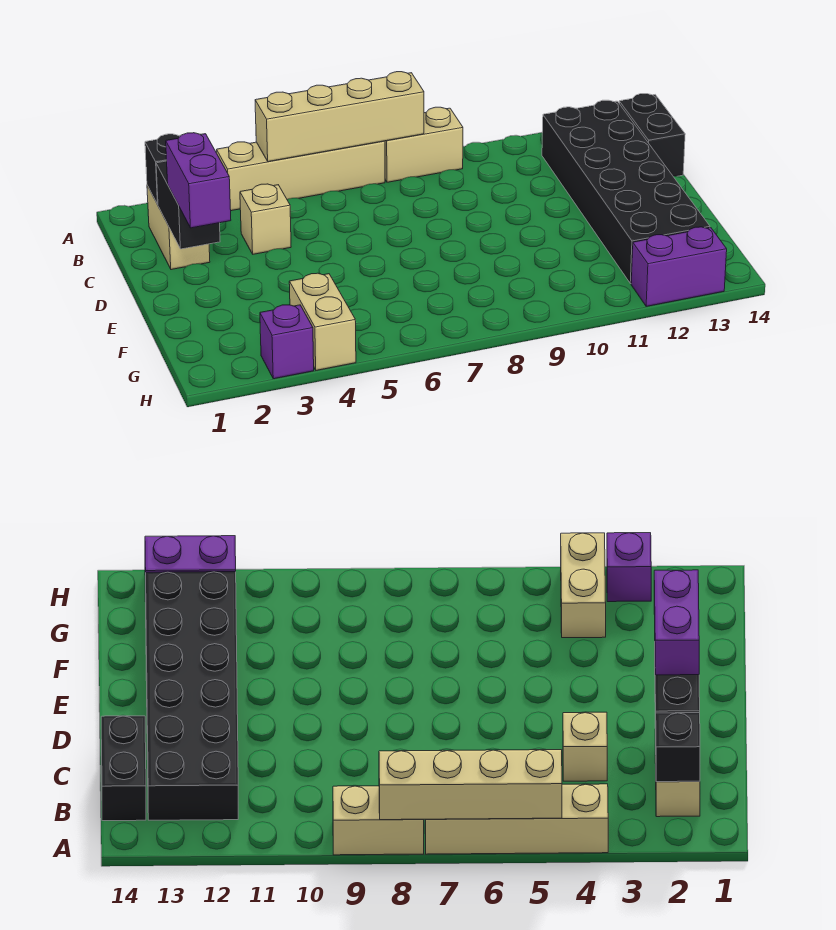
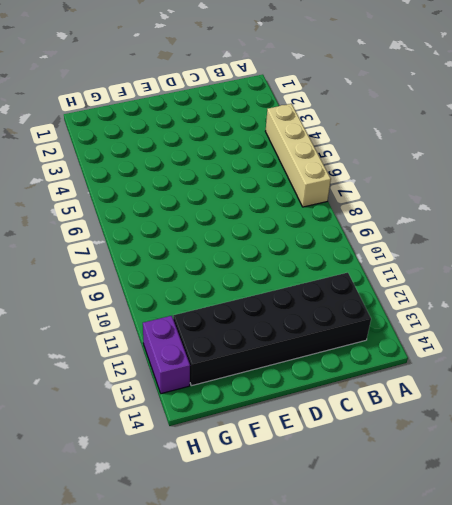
none -> tan 1x2 brick [385,107,463,182]
none -> tan 1x2 brick [147,186,210,270]
none -> black 1x2 brick [619,94,685,176]

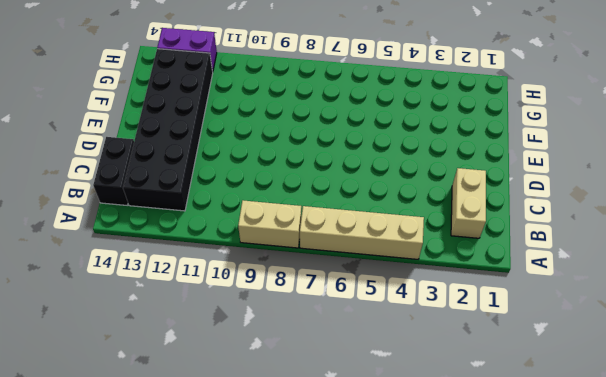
none -> tan 1x1 brick [240,184,291,254]
none -> tan 1x2 brick [289,273,356,370]
none -> purple 1x1 brick [260,305,314,379]

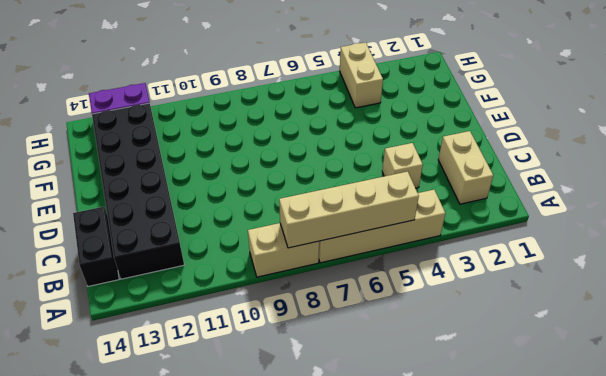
none -> purple 1x1 brick [260,305,314,379]
none -> black 1x1 brick [145,134,181,204]
none -> black 1x2 brick [156,161,220,249]

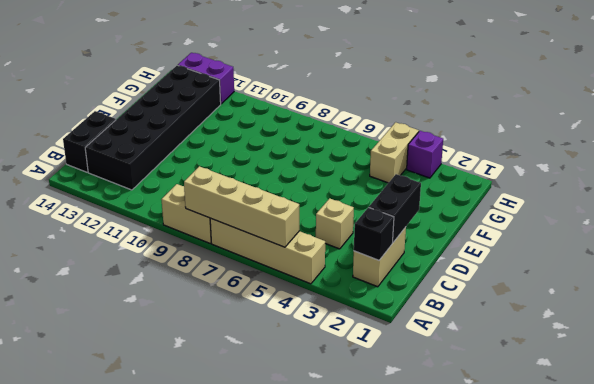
none -> purple 1x2 brick [166,133,231,228]

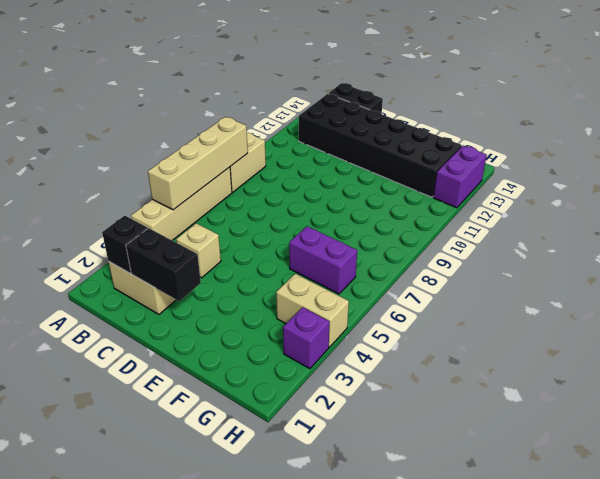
purple 1x2 brick [289,226,357,294] -> purple 1x2 brick moved to [166,133,231,228]

